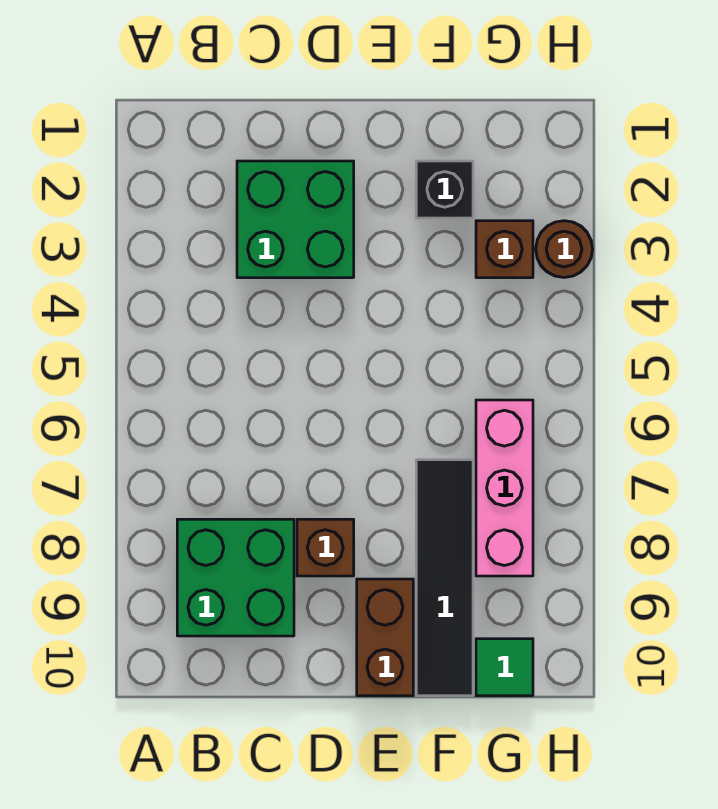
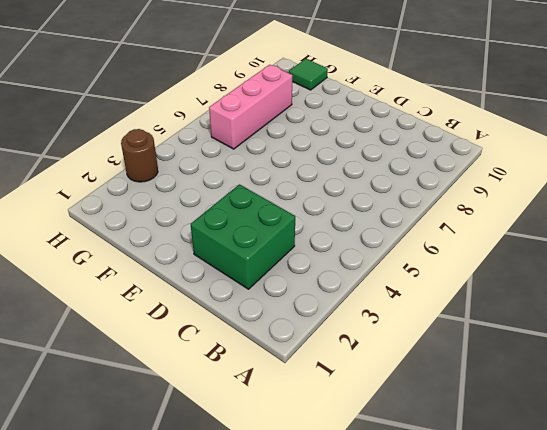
none -> green 2x2 brick [177,519,294,636]
none -> brown 1x1 brick [297,519,354,576]

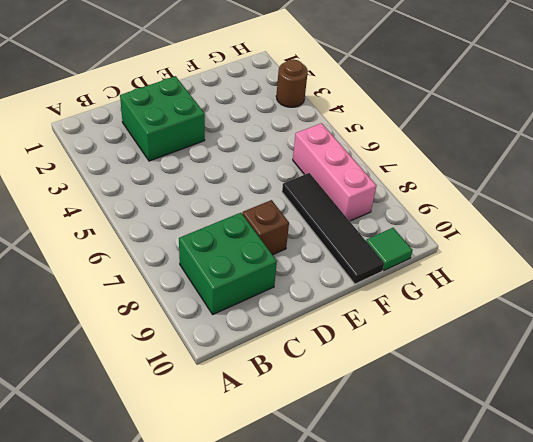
none -> brown 1x2 brick [357,579,413,696]
none -> black 1x1 brick [416,161,473,218]

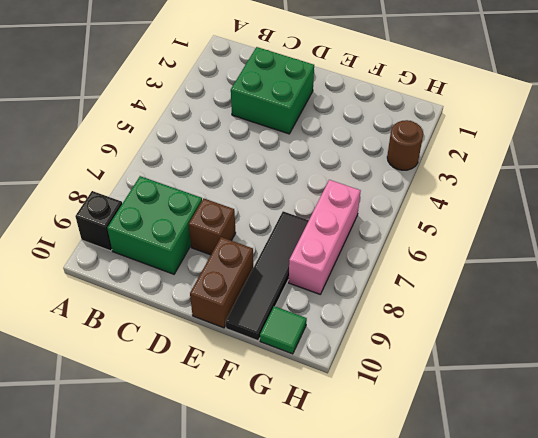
black 1x1 brick [75,191,122,251] -> black 1x1 brick moved to [416,161,473,218]
none -> brown 1x1 brick [476,221,533,278]

